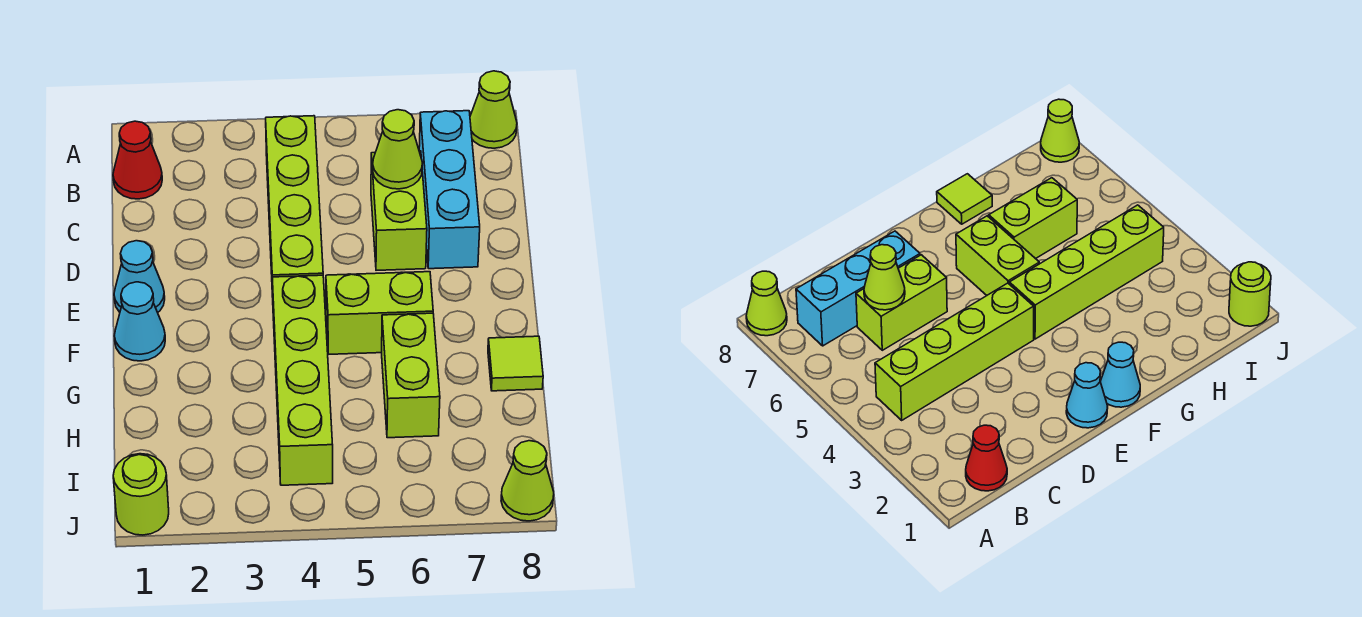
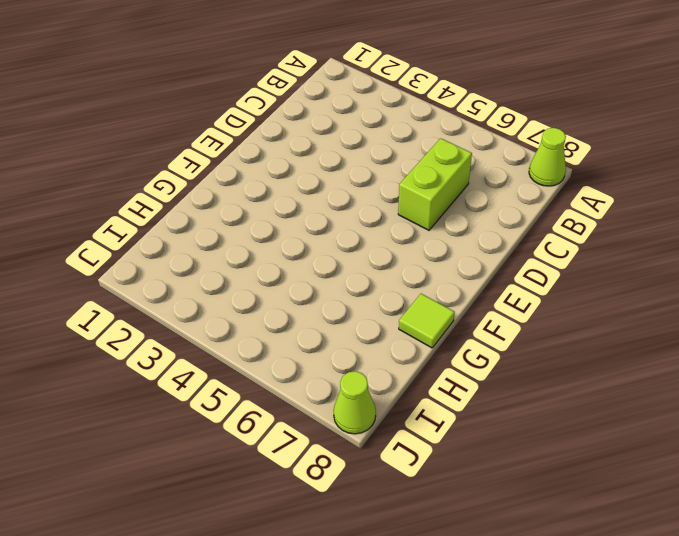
none -> red 1x1 cone [113,121,162,199]
none -> lime 1x4 brick [266,116,323,297]
none -> cyan 1x3 brick [419,111,480,269]

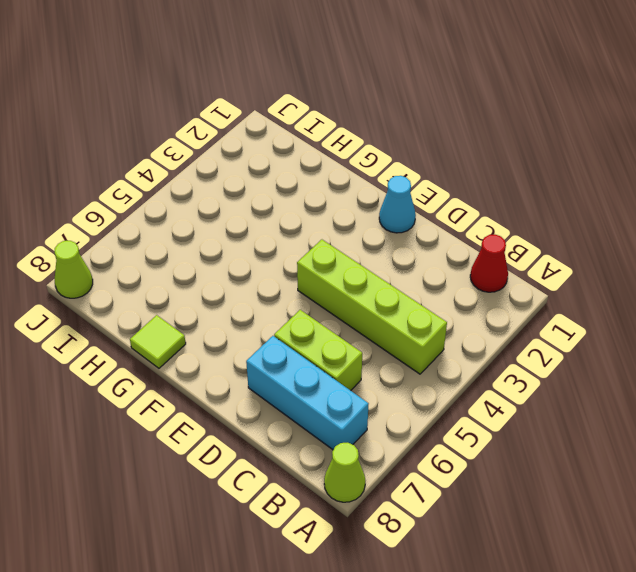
none -> cyan 1x1 cone [114,282,165,361]
none -> lime 1x4 brick [272,275,333,485]
none -> lime 1x2 brick [326,272,433,354]

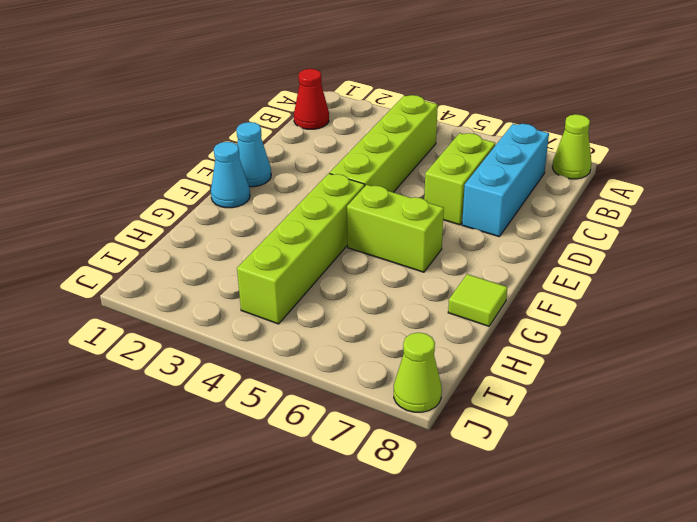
none -> lime 1x2 brick [382,313,440,438]
none -> lime 1x1 round brick [113,454,169,535]
none -> lime 1x1 cone [373,110,423,189]

